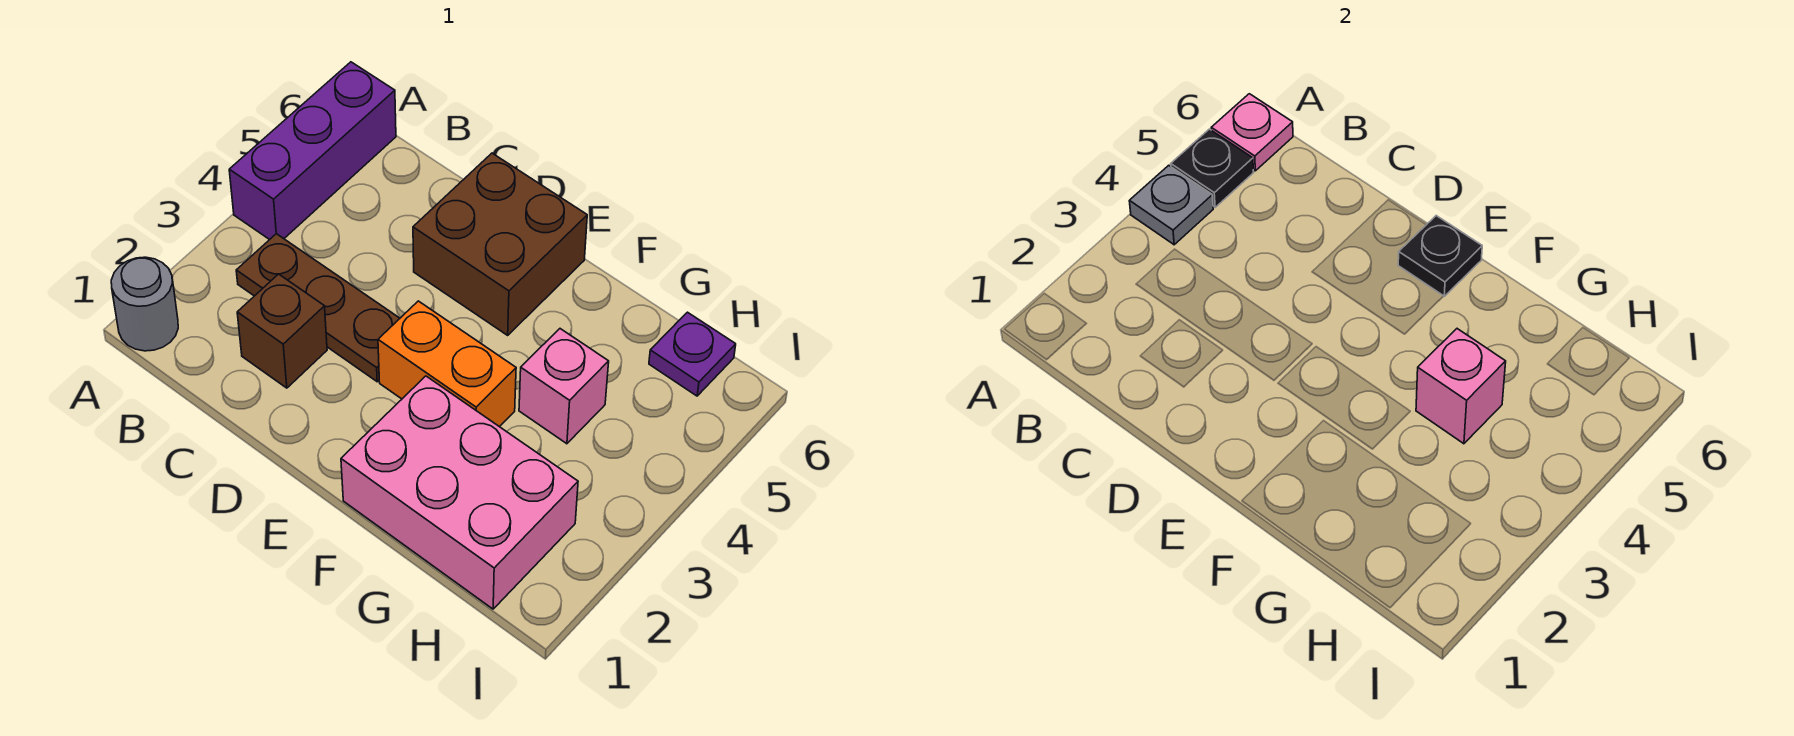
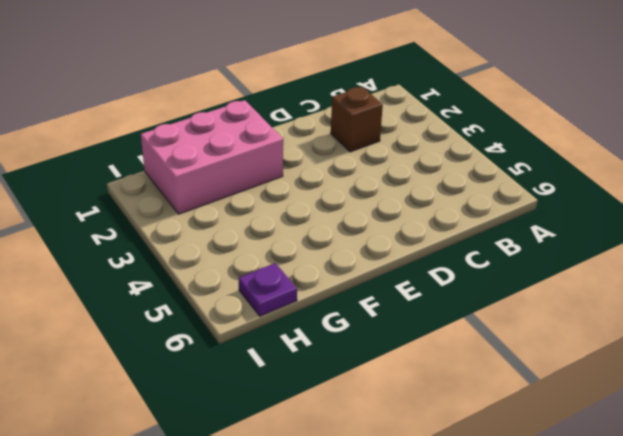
none -> grey 1x1 round brick [111,257,178,351]
none -> purple 1x3 brick [229,62,396,240]
none -> brown 1x3 plate [236,234,400,382]

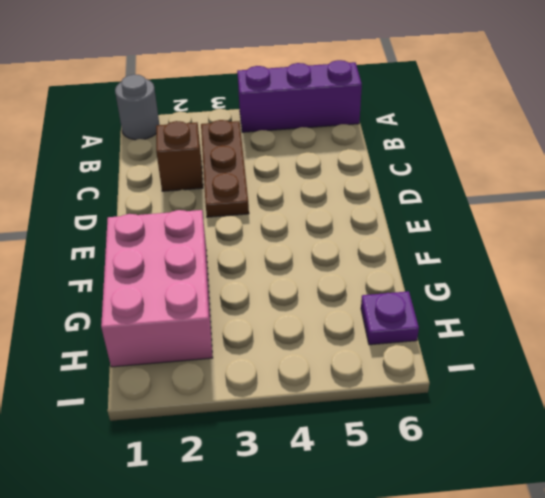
none -> brown 2x2 brick [413,153,587,335]
none -> orange 1x2 brick [378,301,516,427]
none -> pink 1x1 brick [519,329,609,444]

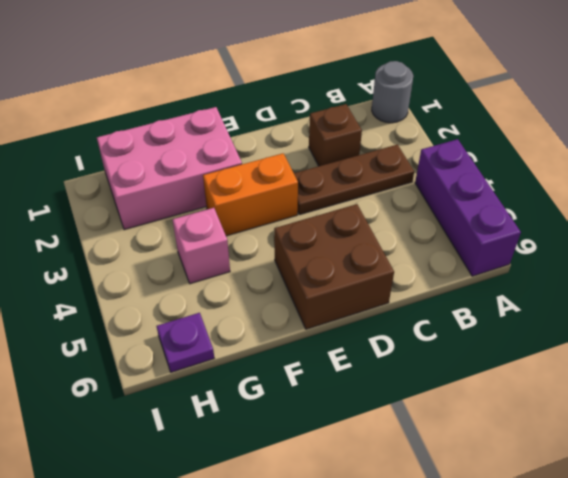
none -> grey 1x1 plate [1129,165,1213,245]
none -> black 1x1 plate [1171,129,1254,207]
none -> pink 1x1 plate [1211,94,1293,171]

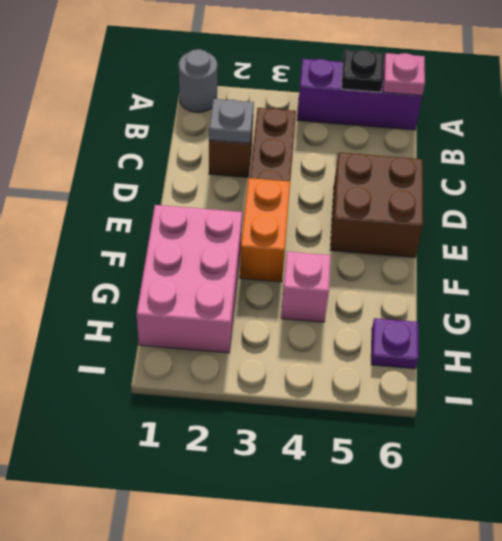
grey 1x1 plate [209,99,254,143] -> grey 1x1 plate moved to [1129,165,1213,245]
none -> black 1x1 plate [1398,216,1482,296]
none -> pink 1x1 brick [1416,329,1506,444]

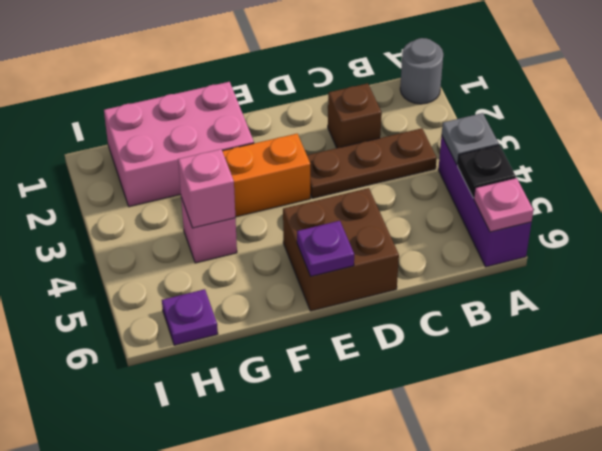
purple 1x1 plate [297,221,354,276] -> black 1x1 plate [1398,216,1482,296]

